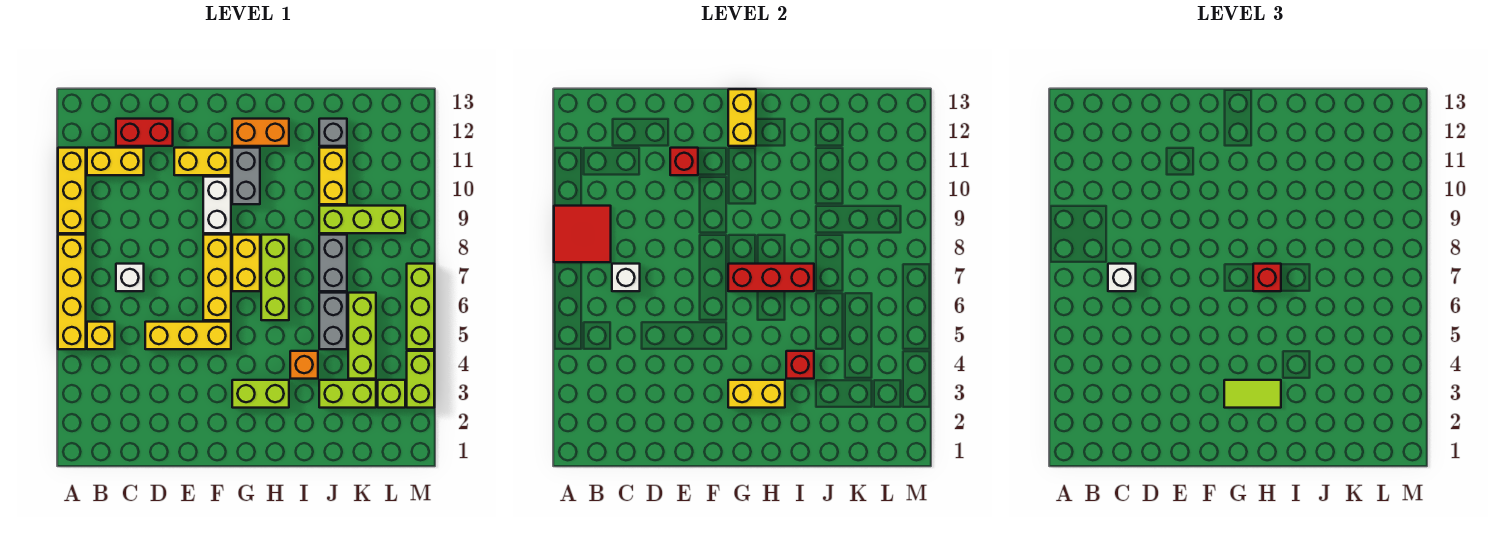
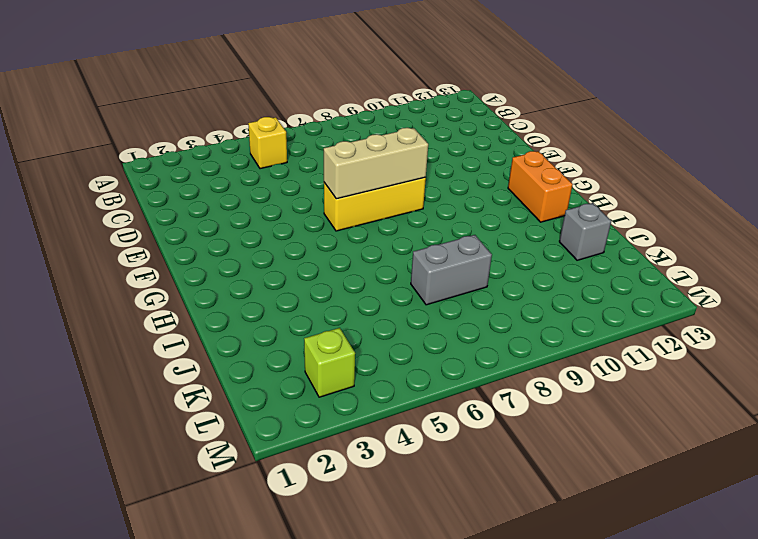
tan 1x3 brick [324,128,428,199] -> none
none -> yellow 1x4 brick [58,235,86,349]
none -> yellow 1x3 brick [58,148,86,233]
none -> yellow 1x2 brick [87,148,144,175]
none -> white 1x1 brick [116,264,144,291]

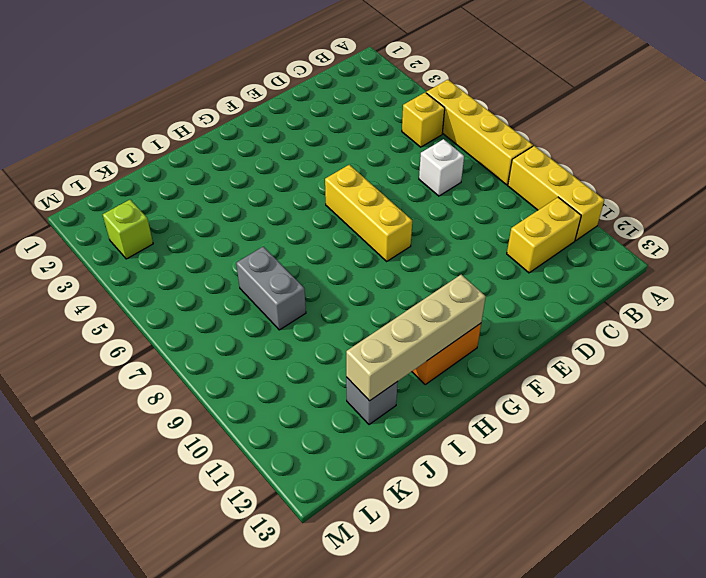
tan 1x4 brick [346,275,486,401] -> yellow 1x2 brick [728,89,756,146]
none -> red 1x2 brick [116,119,173,146]
none -> yellow 1x3 brick [145,322,231,349]
none -> yellow 1x2 brick [174,148,231,175]
none -> white 1x2 brick [203,177,231,233]

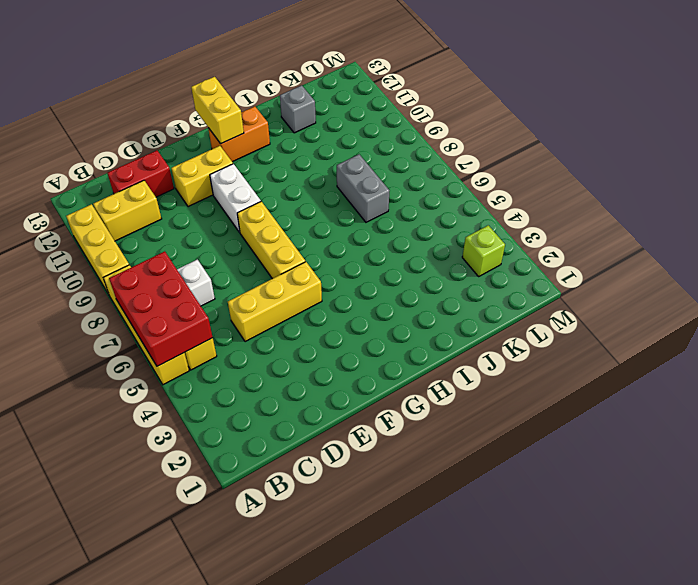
red 2x3 brick [109,251,213,366] -> none
none -> lime 1x2 brick [232,380,289,408]
none -> yellow 1x2 brick [232,235,260,291]
none -> grey 1x2 brick [232,148,260,204]
none -> lime 1x3 brick [261,235,289,320]

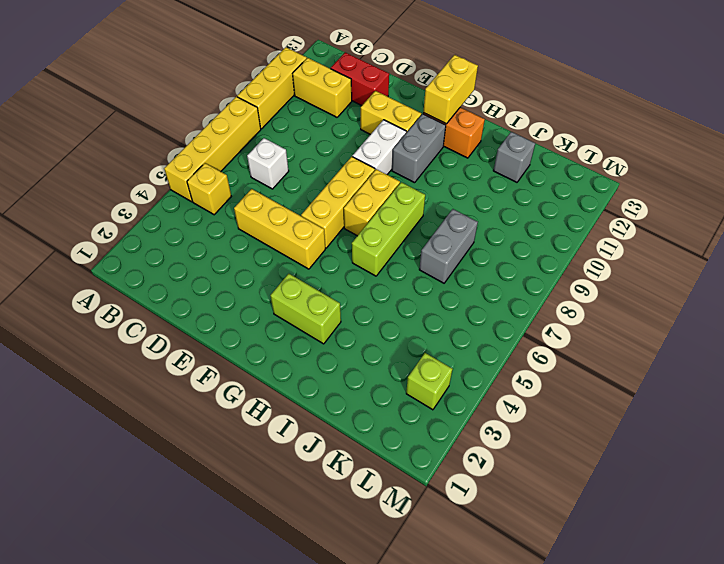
none -> orange 1x1 brick [290,351,318,379]
none -> lime 1x2 brick [319,380,376,408]
none -> grey 1x2 brick [319,293,347,349]
none -> lime 1x3 brick [319,206,405,233]

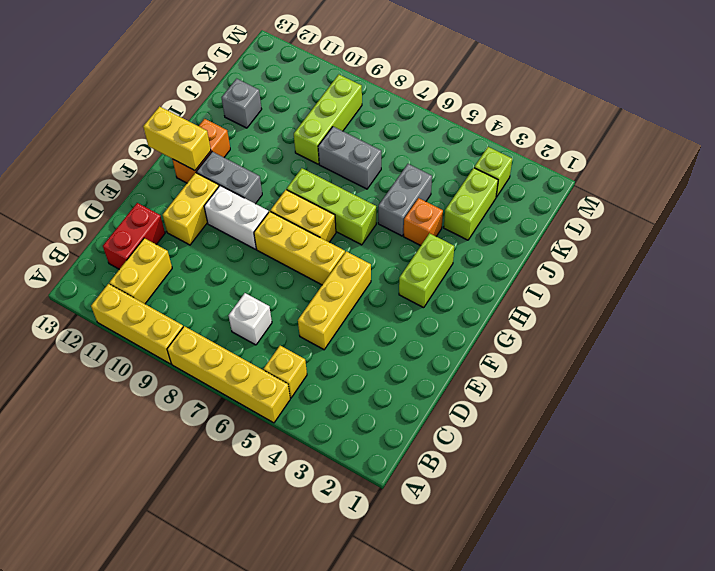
grey 1x2 brick [378,164,432,236] -> grey 1x2 brick turned to [319,293,347,349]
none -> yellow 1x2 brick [319,148,347,204]
none -> lime 1x3 brick [348,293,376,379]
none -> lime 1x2 brick [407,351,434,408]
none -> lime 1x3 brick [407,264,434,349]

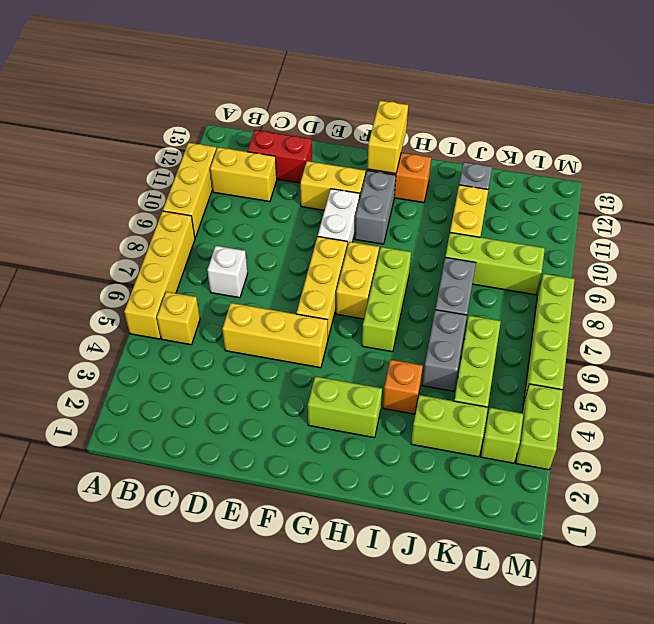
lime 1x4 brick [524,274,575,400] -> lime 1x3 brick [407,264,434,349]
none -> red 2x2 tile [554,206,611,262]
none -> white 1x1 brick [612,264,640,291]
none -> red 1x1 brick [670,148,698,175]
none -> yellow 1x2 brick [728,380,785,408]

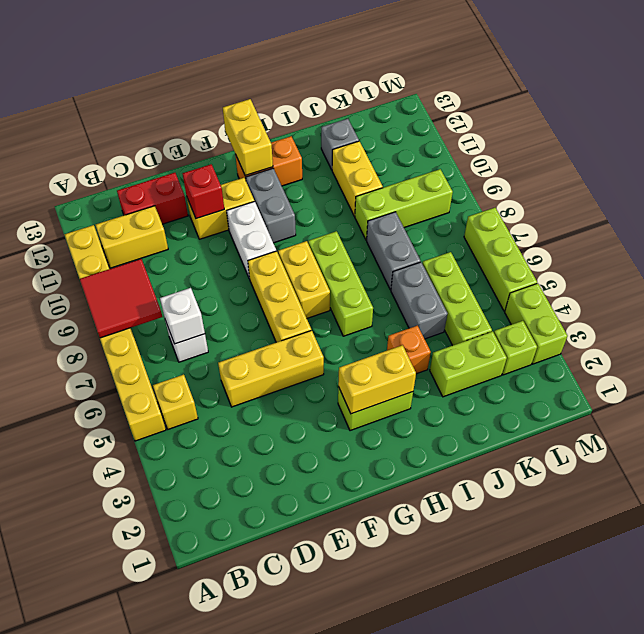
none -> red 1x3 brick [728,264,814,291]
none -> red 1x1 brick [786,351,814,379]
none -> white 1x1 brick [1108,264,1136,291]
none -> lime 1x2 tile [1224,380,1281,408]

